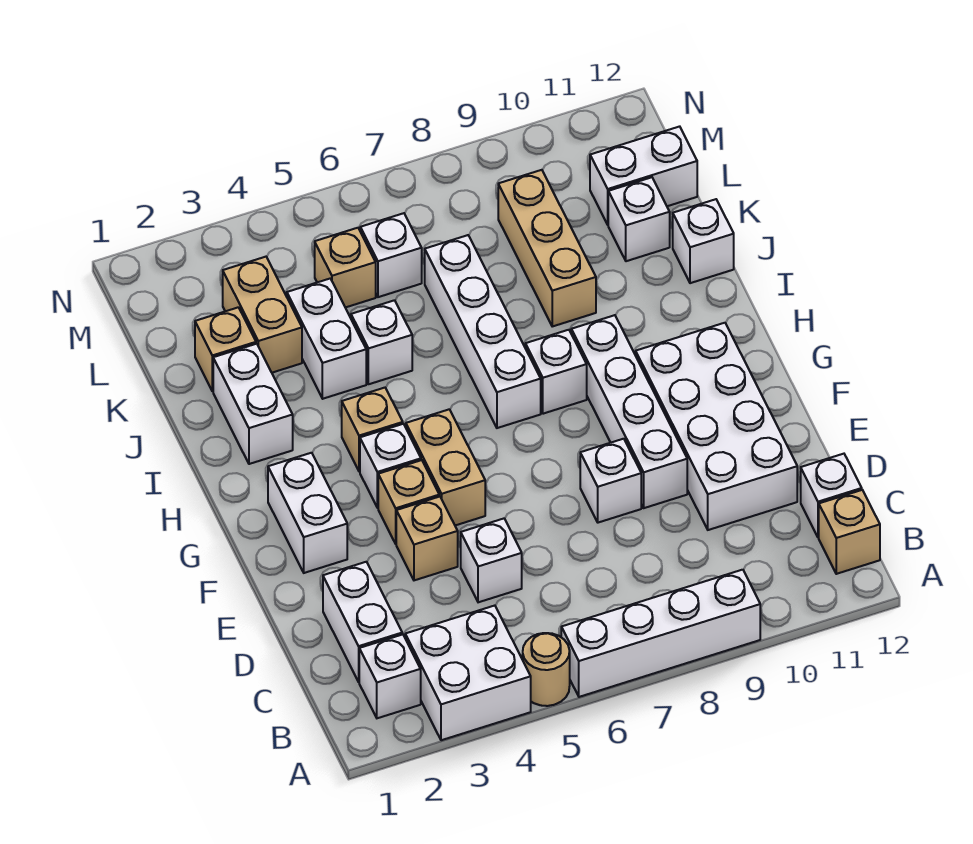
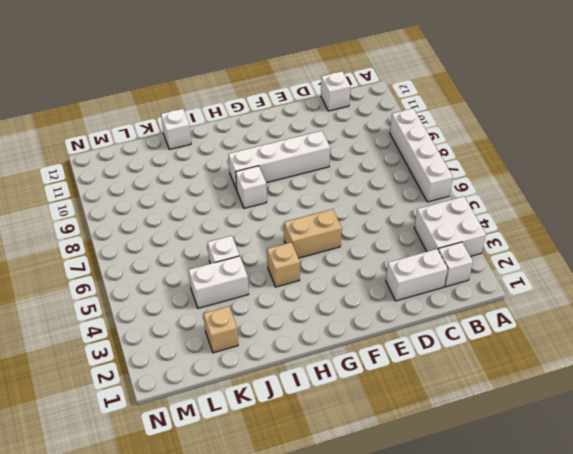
none -> tan 1x1 round brick [523,633,570,706]
none -> tan 1x1 brick [819,490,880,574]
none -> white 1x1 brick [461,518,522,602]
none -> white 2x4 brick [636,323,797,530]

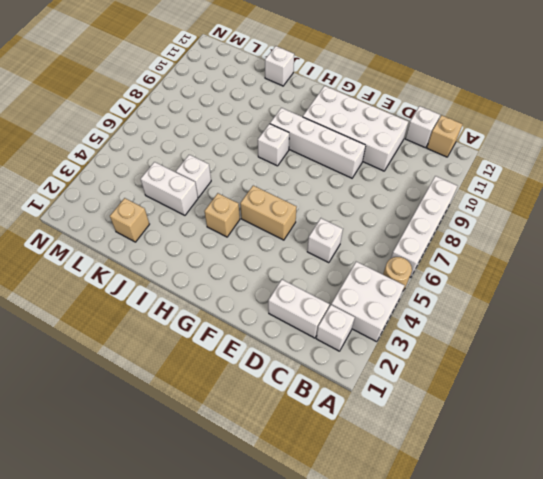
none -> tan 1x1 brick [396,496,458,580]
none -> white 1x1 brick [580,439,641,523]
none -> white 1x2 brick [268,453,347,573]
none -> tan 1x1 brick [378,460,439,544]

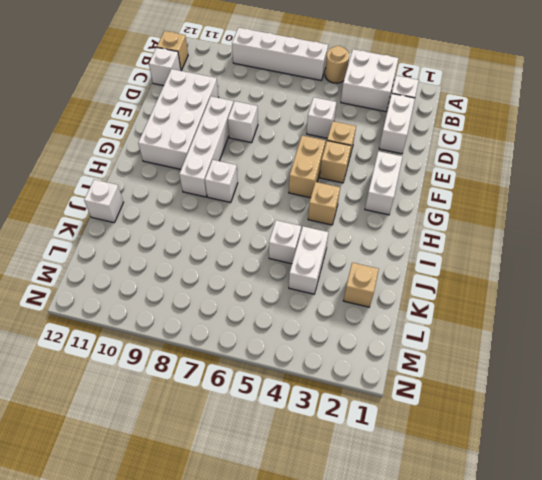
none -> white 1x1 brick [360,424,421,508]
none -> white 1x4 brick [425,235,541,428]
none -> white 1x2 brick [213,344,293,464]
none -> tan 1x3 brick [498,170,596,326]

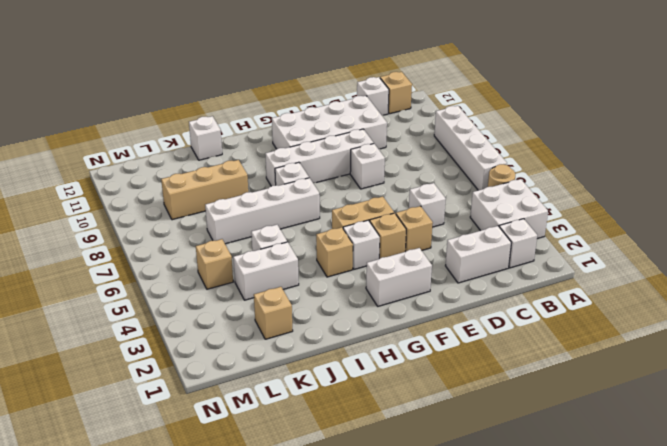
none -> white 1x2 brick [213,344,293,464]
none -> tan 1x2 brick [223,257,302,373]
none -> white 1x1 brick [608,177,670,261]
none -> white 1x1 brick [360,213,422,297]

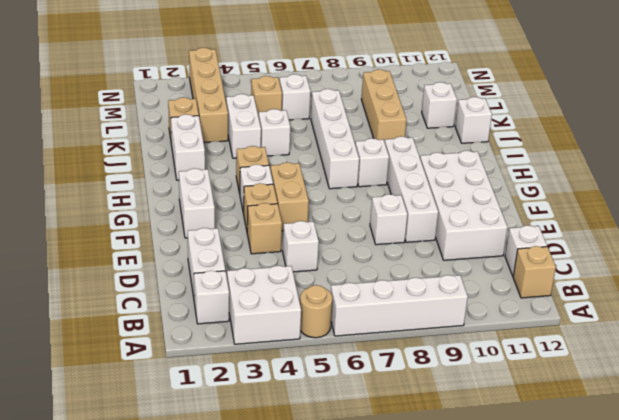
tan 1x4 brick [189,48,228,143] -> tan 1x2 brick [223,257,302,373]
none -> white 1x2 brick [590,126,697,225]

